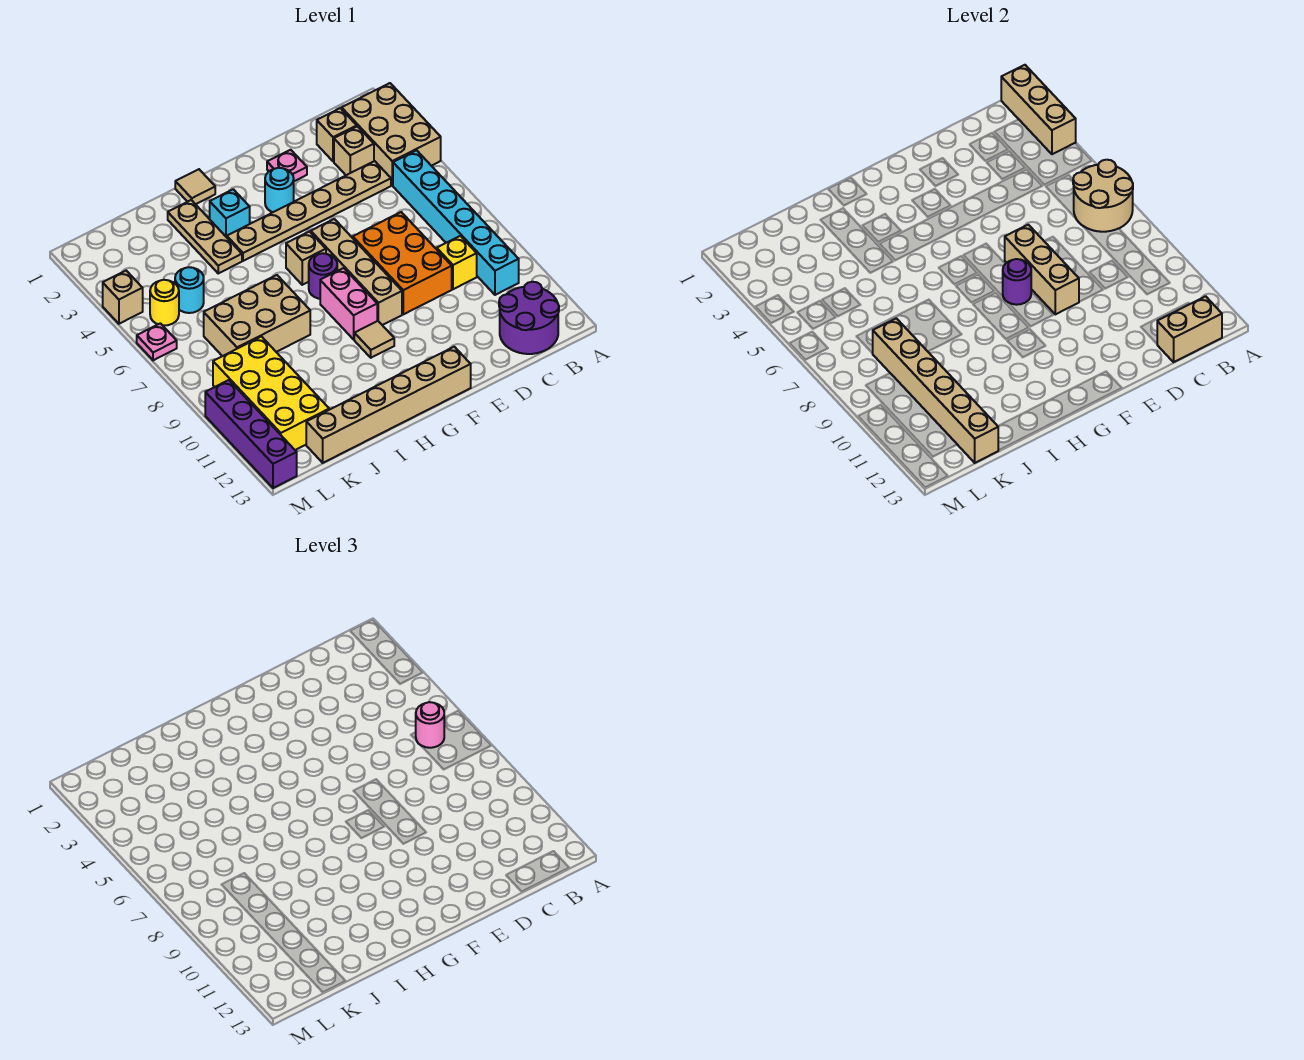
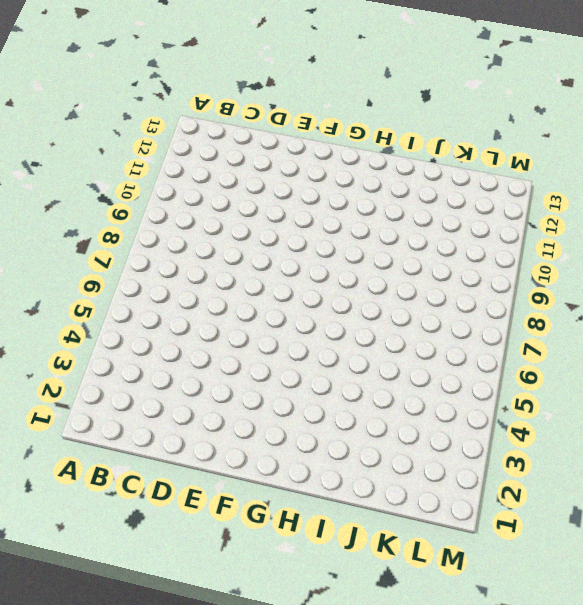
none -> tan 2x3 brick [342,83,441,185]
none -> cyan 1x6 brick [393,150,519,295]
none -> purple 2x2 round brick [499,282,559,354]
none -> tan 1x1 brick [317,108,357,161]

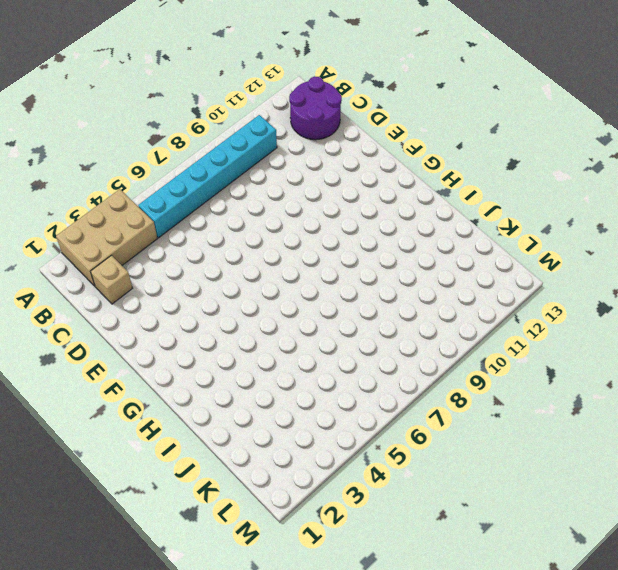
none -> tan 1x1 brick [334,126,374,175]
none -> tan 1x6 plate [227,161,391,261]
none -> yellow 1x1 brick [437,236,477,289]
none -> orange 2x3 brick [353,212,452,314]

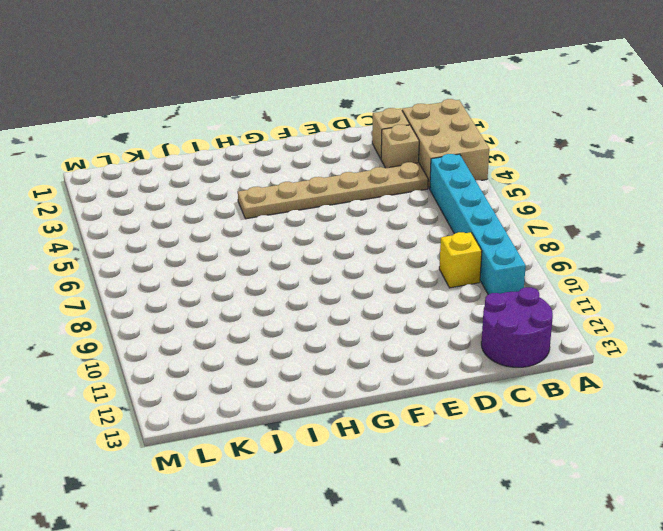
none -> orange 2x3 brick [353,212,452,314]
none -> pink 1x1 plate [267,150,307,181]
none -> cyan 1x1 round brick [265,168,294,212]
none -> tan 1x4 brick [311,219,402,325]

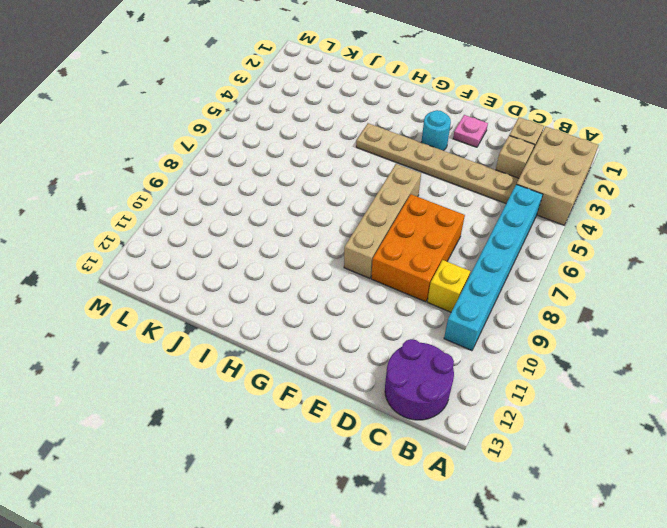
none -> tan 1x6 brick [306,347,471,463]
none -> tan 1x1 brick [286,232,326,285]
none -> purple 1x1 round brick [309,253,337,299]
none -> pink 1x2 brick [320,268,377,339]

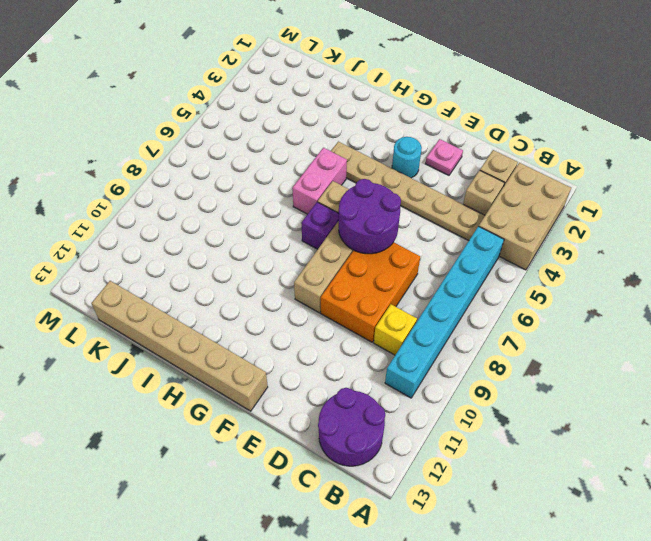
purple 2x2 round brick [339,179,401,254] -> tan 1x3 brick [1005,225,1079,314]
purple 1x1 brick [301,202,339,249] -> purple 1x1 round brick [309,253,337,299]
pink 1x2 brick [292,148,347,214] -> pink 1x2 brick moved to [320,268,377,339]
none -> tan 1x1 tile [354,321,394,358]
none -> tan 1x1 tile [175,169,215,204]
none -> cyan 1x1 brick [210,189,250,237]
none -> tan 1x3 plate [168,200,242,273]

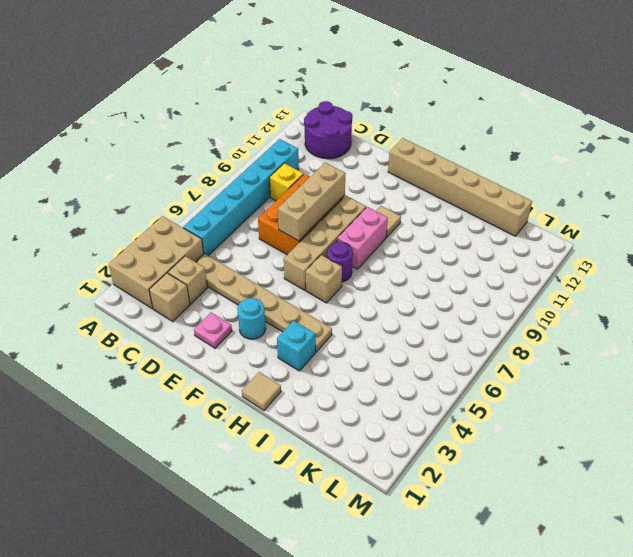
none -> tan 1x3 plate [168,200,242,273]
none -> tan 2x3 brick [204,275,310,356]
none -> cyan 1x1 round brick [175,267,204,313]
none -> yellow 2x4 brick [213,337,329,450]

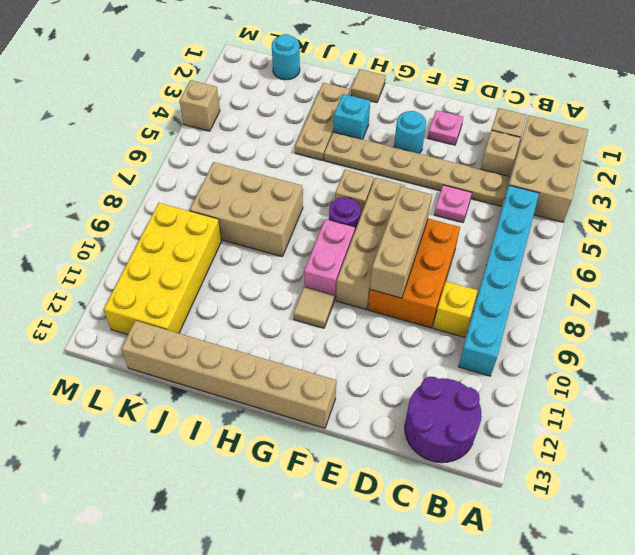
pink 1x1 plate [434,185,472,223] -> pink 1x1 plate moved to [137,323,177,360]
cyan 1x1 round brick [272,34,300,80] -> cyan 1x1 round brick moved to [175,267,204,313]
none -> yellow 1x1 round brick [150,280,179,326]
none -> purple 1x4 brick [205,380,297,488]
none -> tan 1x3 brick [1001,65,1076,154]
none -> tan 2x2 round brick [1073,160,1133,232]

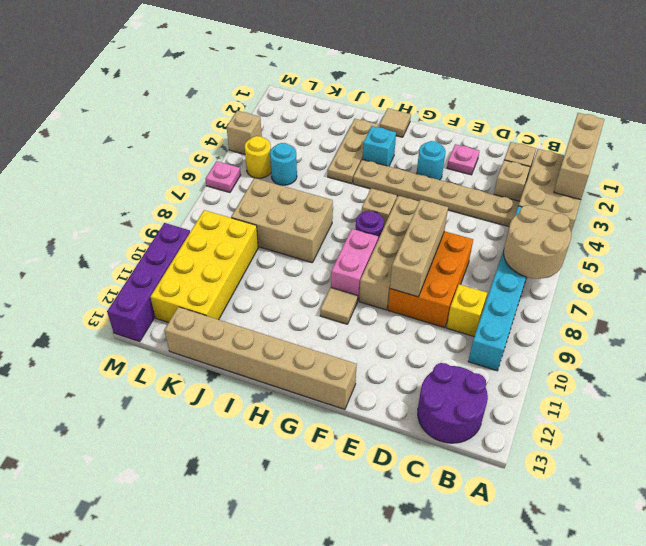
none -> tan 1x2 brick [1157,296,1222,362]
none -> purple 1x1 round brick [1003,259,1031,305]
none -> tan 1x6 brick [872,318,999,463]
none -> pink 1x1 round brick [416,702,444,748]

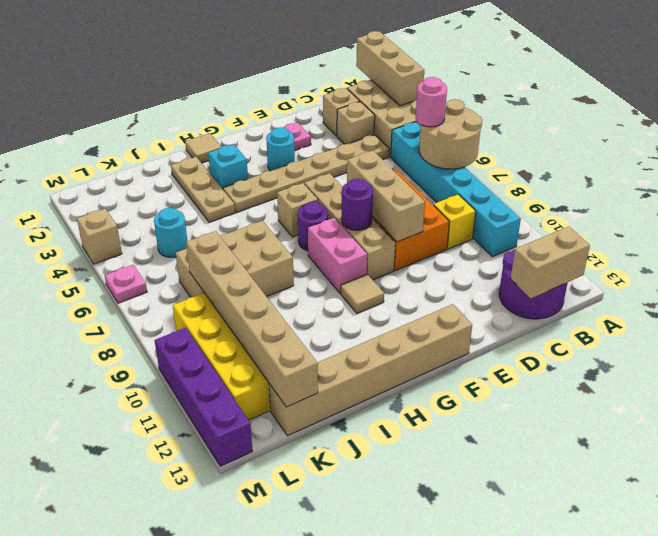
none -> yellow 1x1 round brick [150,280,179,326]

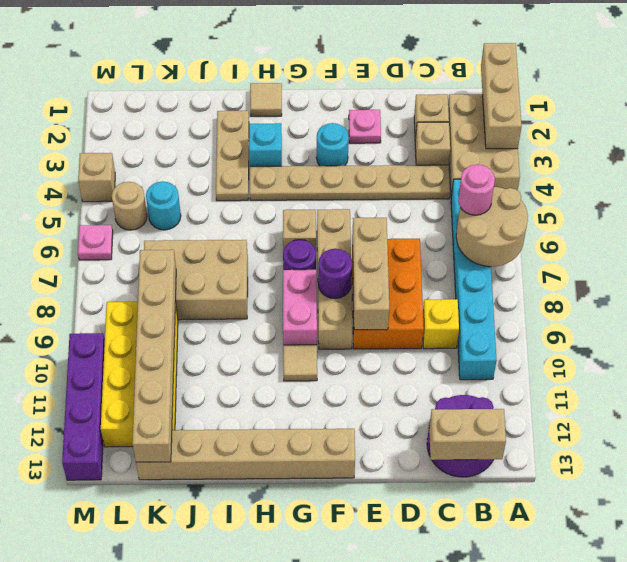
tan 1x1 round brick [112,182,147,230] -> yellow 1x1 round brick [150,280,179,326]

